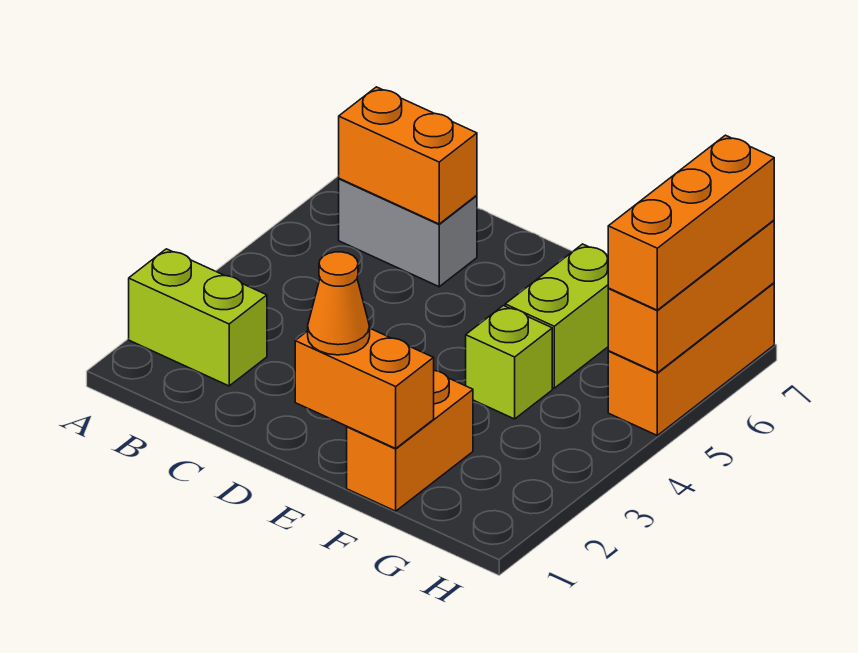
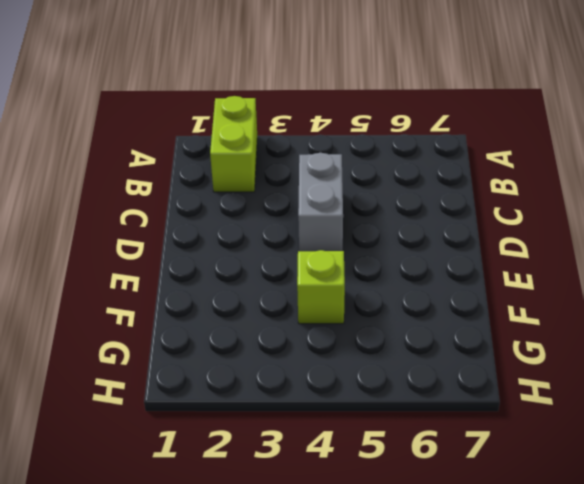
grey 1x2 brick [298,153,343,251] -> grey 1x2 brick moved to [339,179,477,287]
none -> orange 1x2 brick [347,371,473,511]
none -> lime 1x2 brick [505,244,609,388]

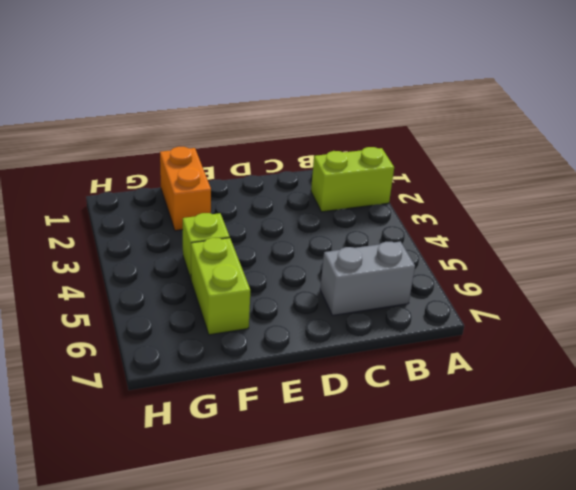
none -> orange 1x3 brick [608,283,774,435]
none -> orange 1x2 brick [339,87,477,224]

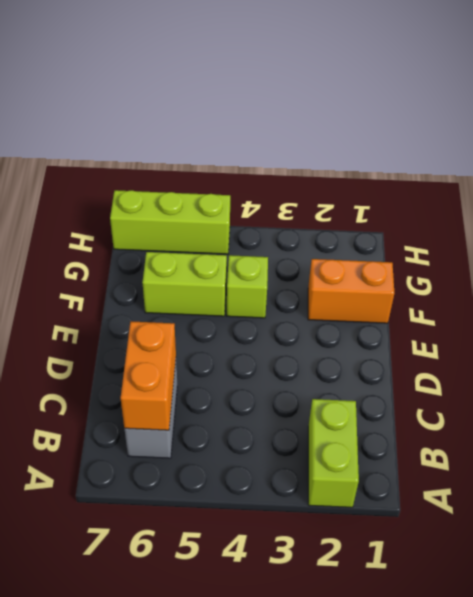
lime 1x3 brick [110,190,230,254] -> orange 1x3 brick [608,283,774,435]
none -> orange 1x2 brick [295,329,434,448]
none -> orange 1x3 brick [608,220,774,373]

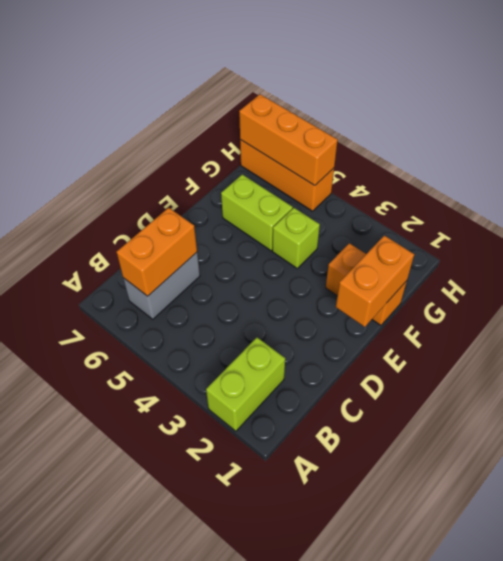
none -> orange 1x1 cone [308,252,370,355]
none -> orange 1x3 brick [608,135,774,310]

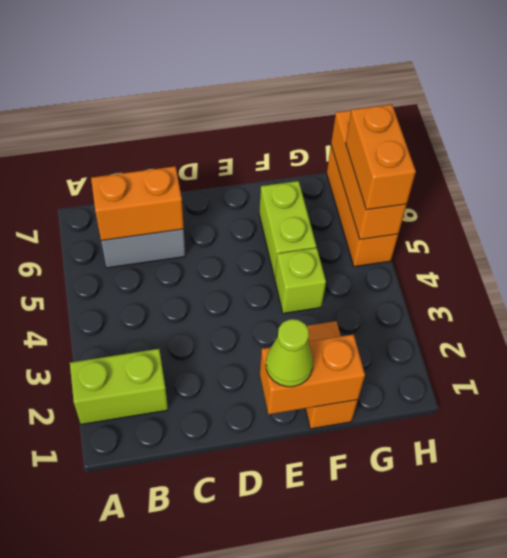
lime 1x1 cone [266,319,313,387] -> orange 1x1 cone [308,252,370,355]
orange 1x2 brick [346,104,416,210] -> orange 1x3 brick [608,135,774,310]

